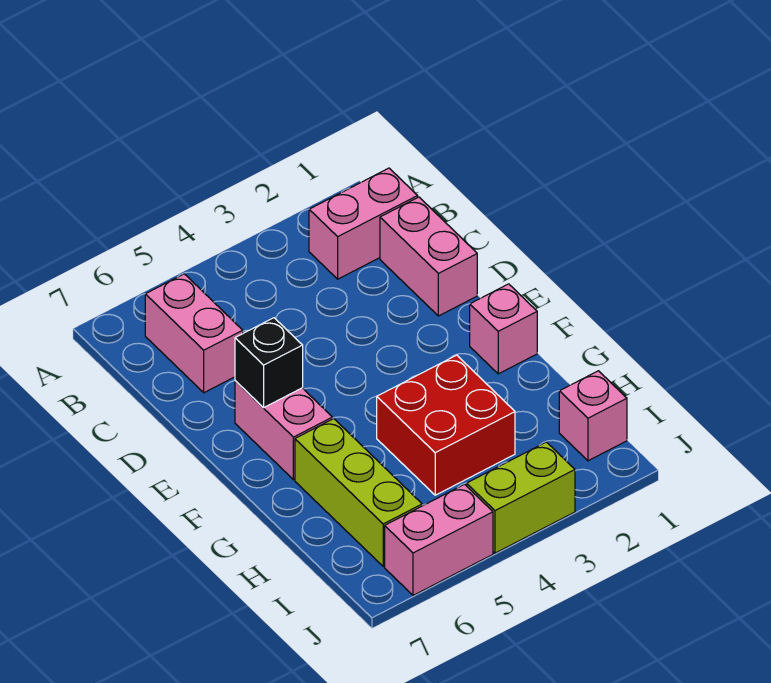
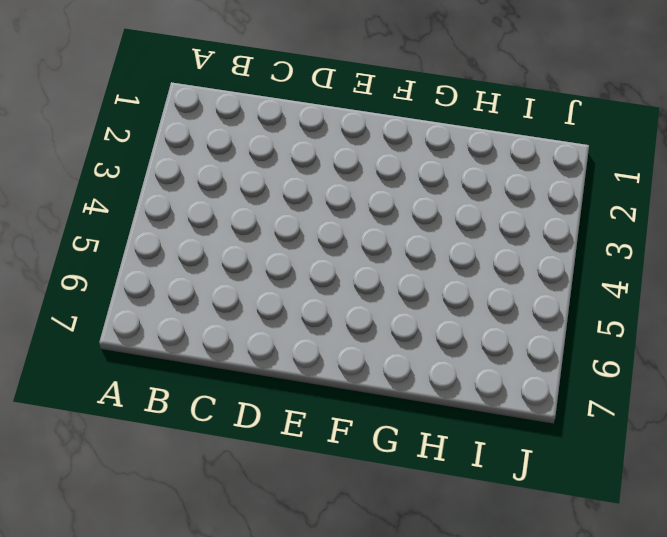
none -> pink 1x2 brick [309,168,418,279]
none -> pink 1x2 brick [145,274,243,393]

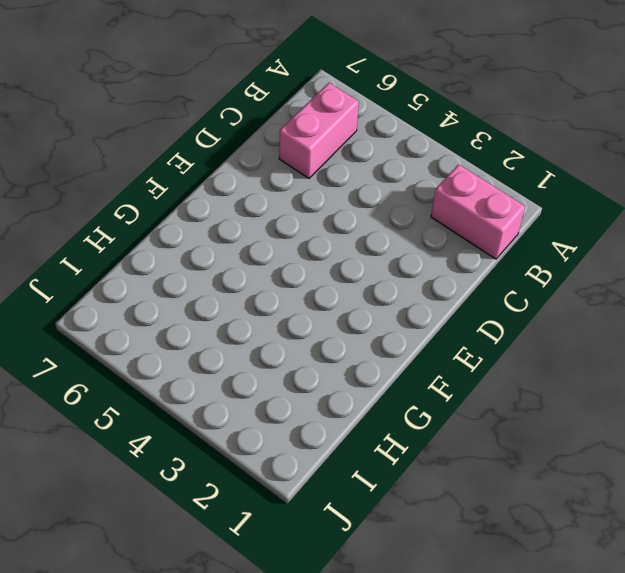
none -> pink 1x2 brick [380,197,477,316]
none -> pink 1x2 brick [235,381,332,480]

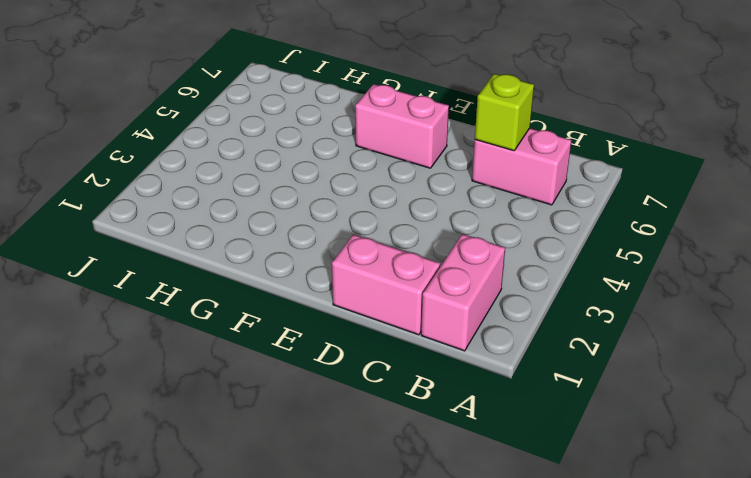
lime 1x1 brick [475,74,534,151] -> none
none -> pink 1x1 brick [470,284,537,374]
none -> red 2x2 brick [377,355,515,495]

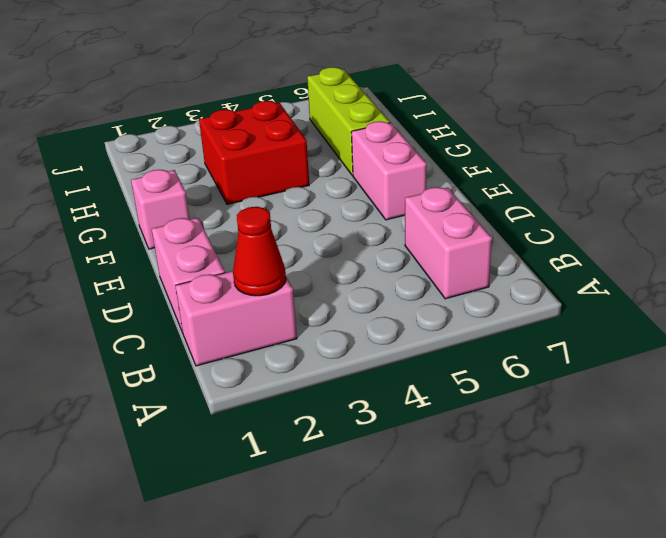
red 1x1 cone [233,207,286,296] -> none
none -> pink 1x1 brick [559,371,627,461]
none -> lime 1x2 brick [467,442,575,553]

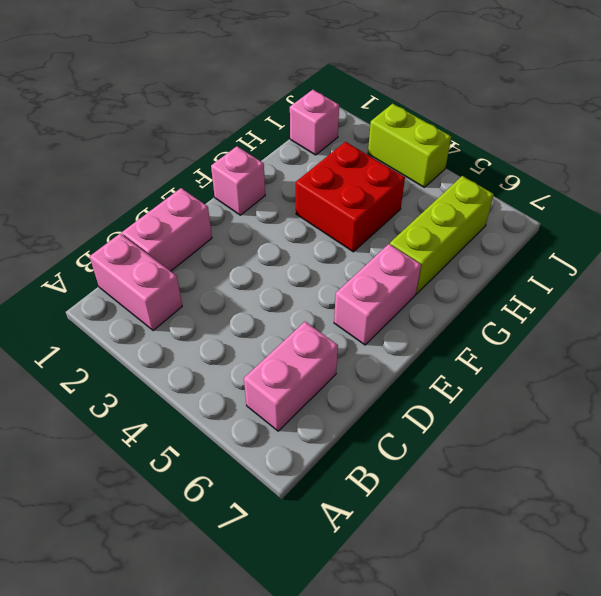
none -> pink 1x2 brick [385,484,493,595]
none -> black 1x1 brick [235,318,303,407]

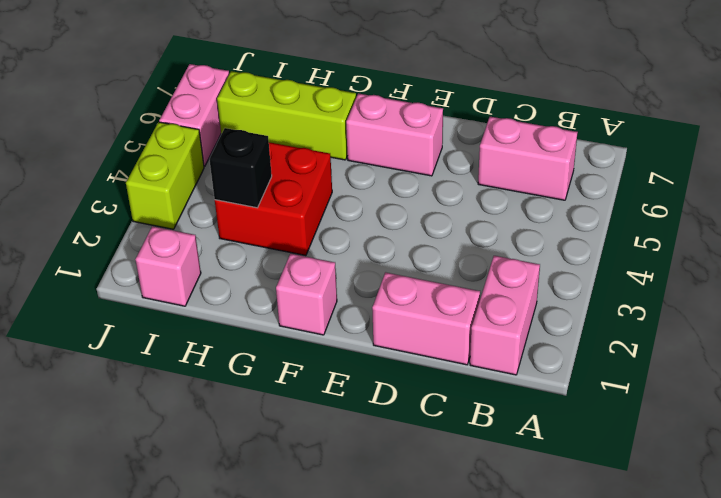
black 1x1 brick [209,128,272,208] -> black 1x1 brick moved to [235,318,303,407]

